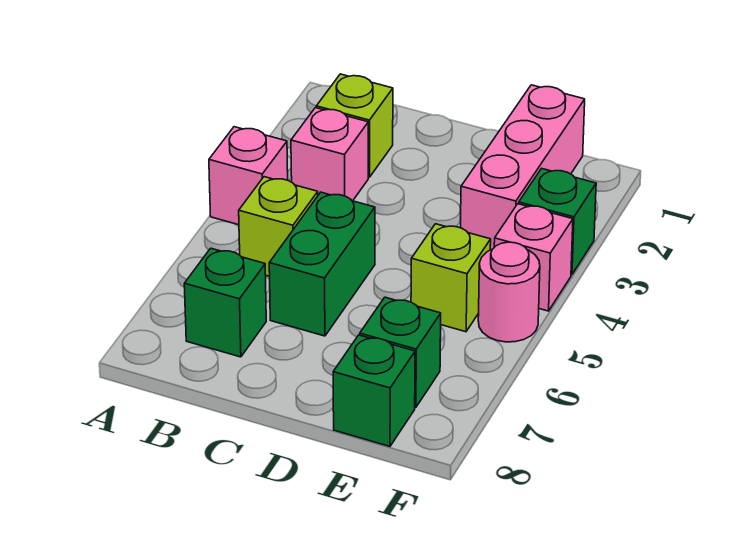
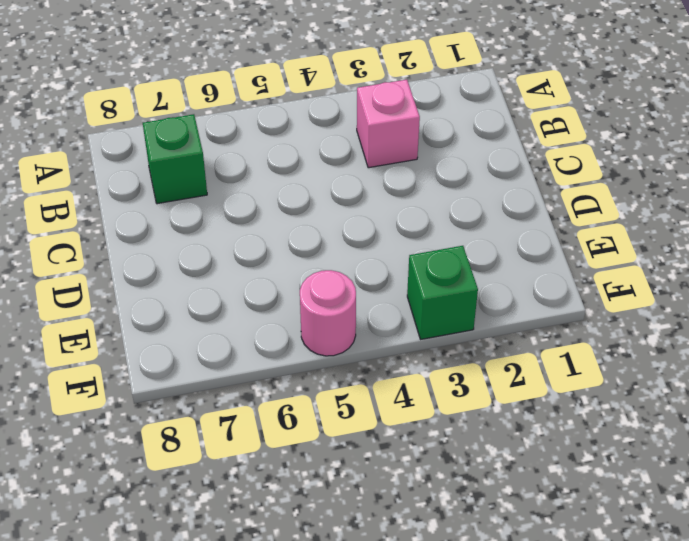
none -> pink 1x1 brick [209,127,288,225]
none -> lime 1x1 brick [316,74,393,177]
none -> lime 1x1 brick [239,177,318,276]

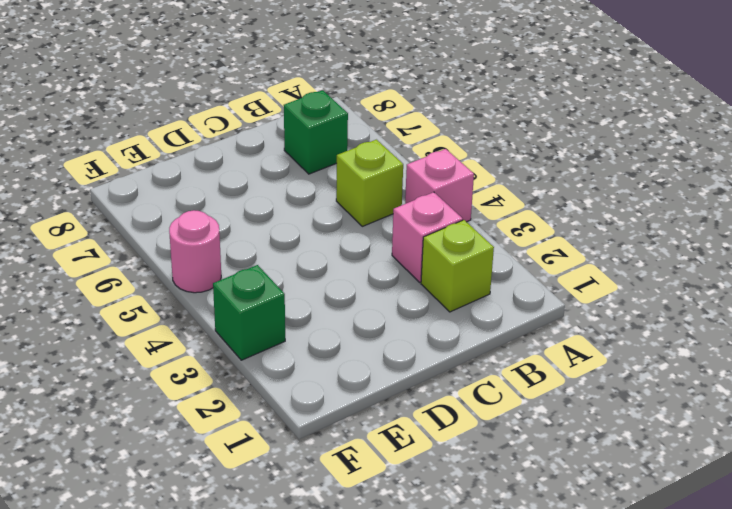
none -> green 1x2 brick [269,192,375,336]
none -> pink 1x3 brick [460,85,585,250]
none -> lime 1x1 brick [411,224,491,332]

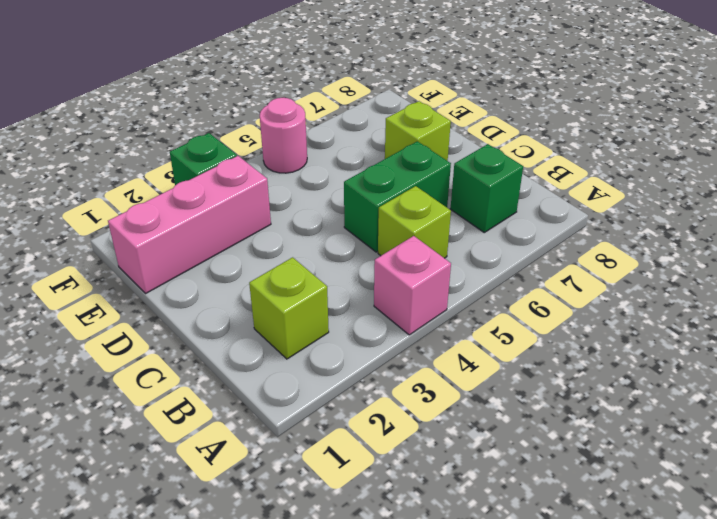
lime 1x1 brick [385,101,451,161] -> lime 1x1 brick moved to [411,224,491,332]
none -> pink 1x1 brick [291,108,368,201]
none -> green 1x1 brick [360,297,441,407]
none -> green 1x1 brick [333,335,415,446]

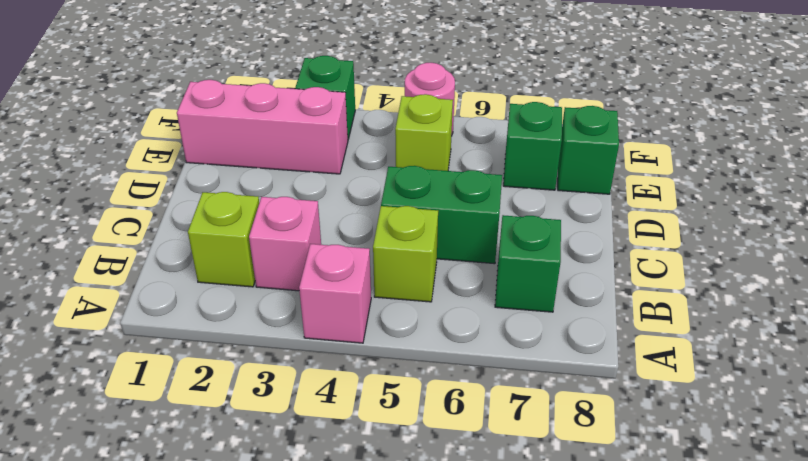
none -> pink 1x1 brick [494,204,573,311]

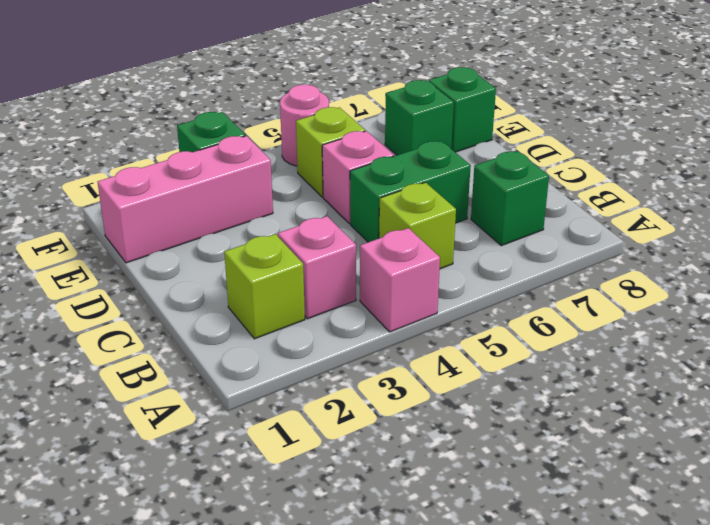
pink 1x1 brick [322,131,394,223] -> pink 1x1 brick moved to [494,204,573,311]

